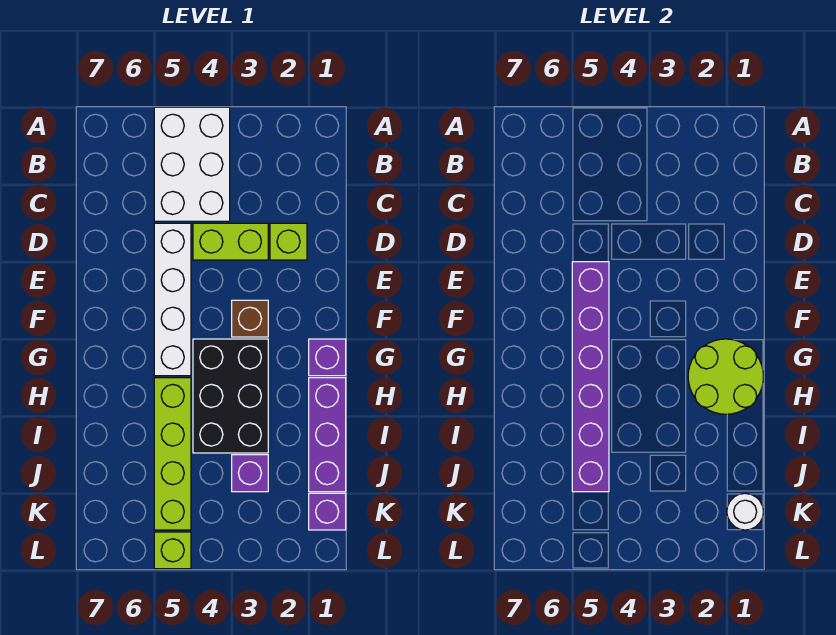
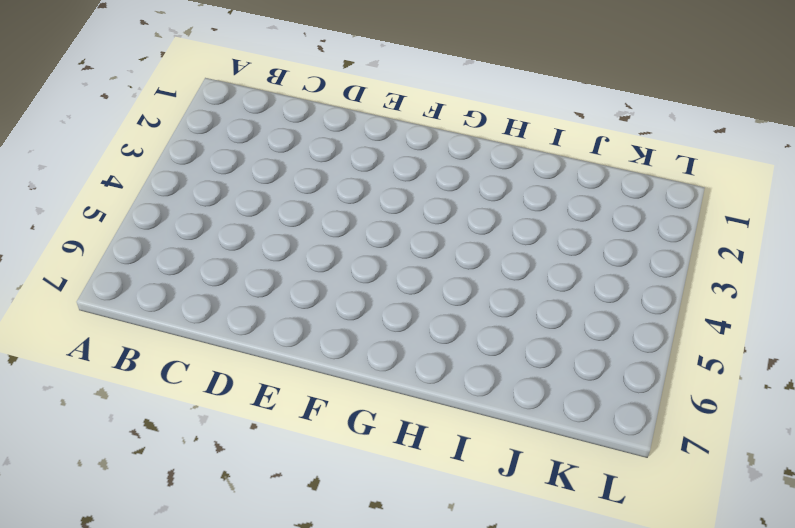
none -> white 2x3 brick [154,107,230,221]
none -> lime 1x1 brick [270,223,307,260]
none -> lime 1x2 brick [193,223,268,260]

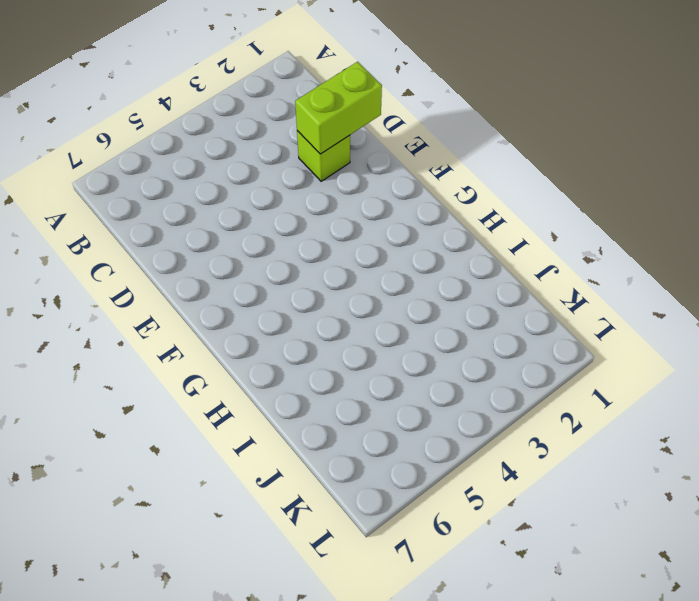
lime 1x2 brick [295,62,382,154] -> lime 1x2 brick moved to [193,223,268,260]
none -> white 2x3 brick [154,107,230,221]
none -> white 1x4 brick [154,223,191,376]
none -> brown 1x1 brick [232,300,268,337]

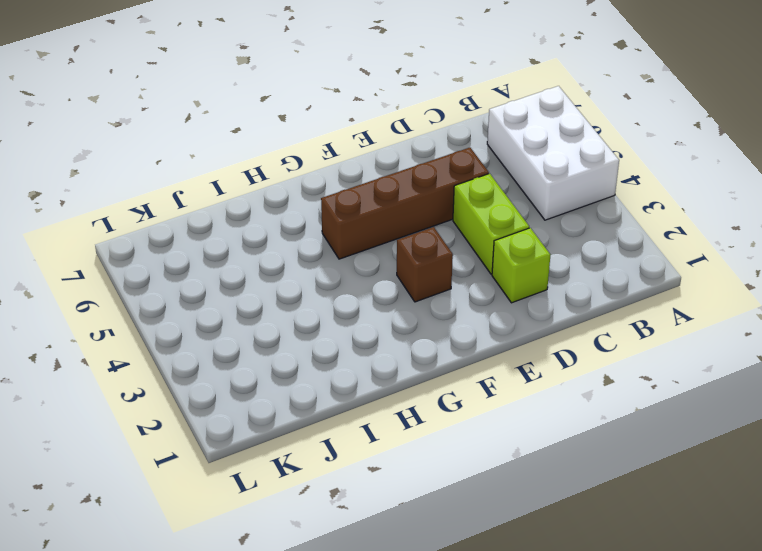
white 2x3 brick [487,86,619,220] -> white 2x3 brick turned to [154,107,230,221]
brown 1x4 brick [321,148,489,259] -> white 1x4 brick [154,223,191,376]
none -> purple 1x1 brick [309,339,346,376]
none -> black 2x3 brick [193,339,268,453]
none -> purple 1x3 brick [309,378,346,492]

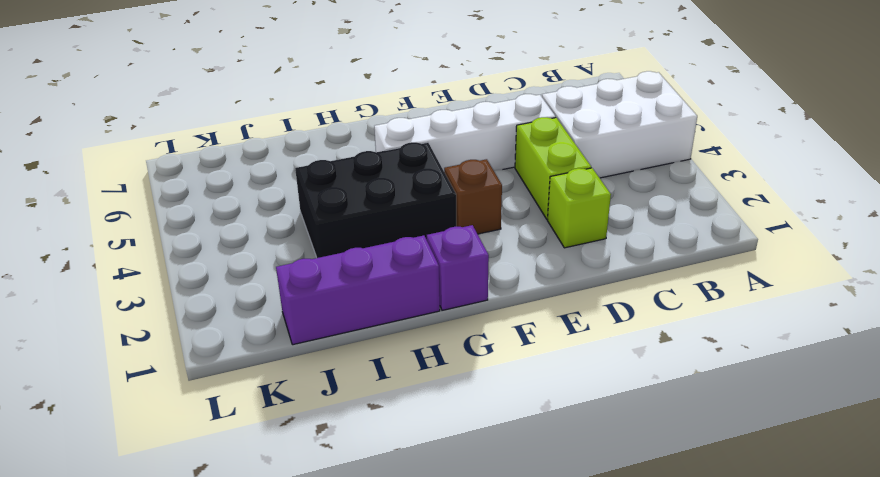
none -> lime 1x4 brick [154,378,191,530]
none -> purple 1x1 brick [232,455,268,492]
none -> purple 1x1 brick [309,493,346,530]

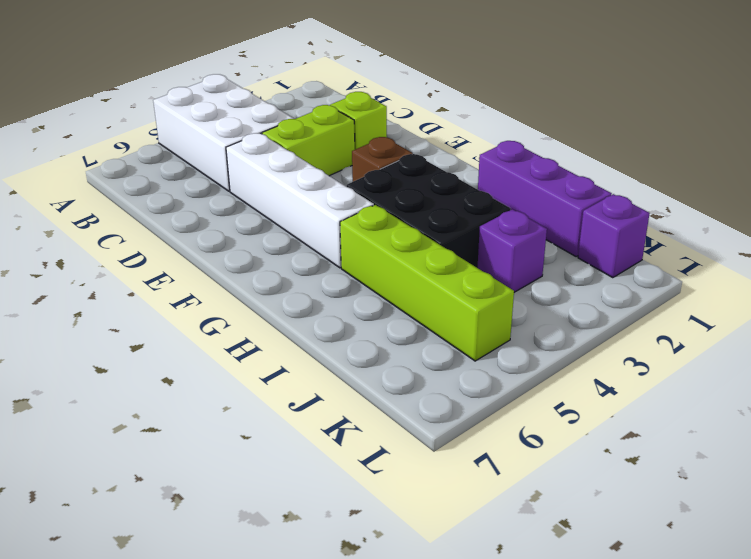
none -> purple 1x1 brick [309,339,346,376]
none -> lime 1x1 brick [154,532,191,569]
none -> purple 1x6 brick [572,262,609,492]

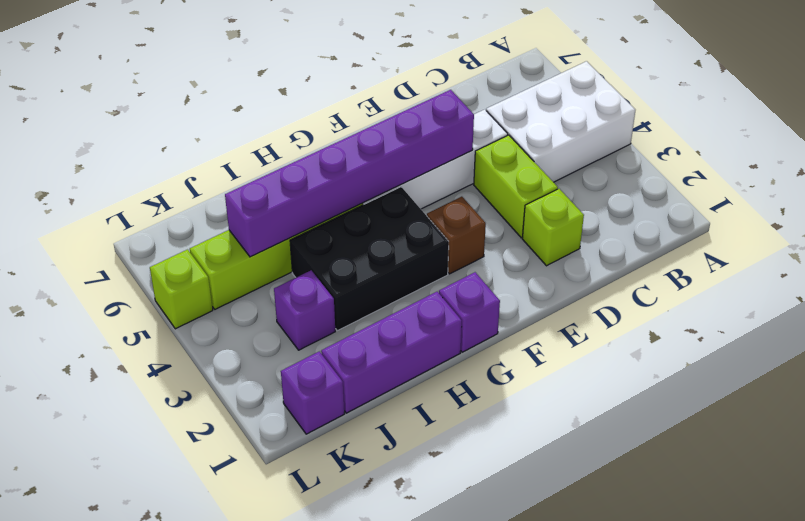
none -> lime 2x2 round brick [688,339,763,414]
none -> white 1x1 round brick [727,493,763,530]

